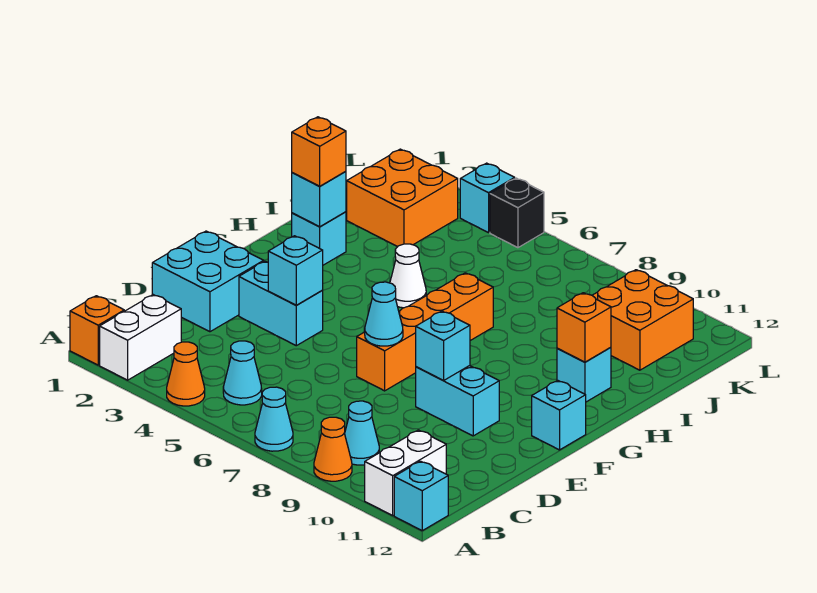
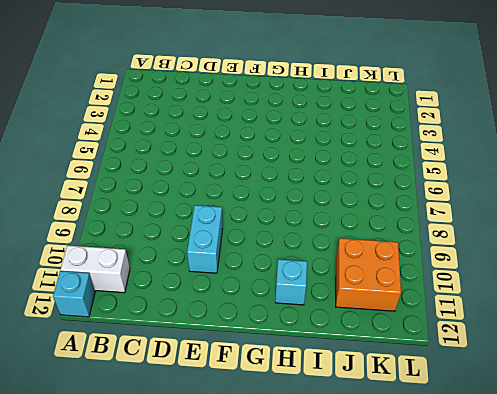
none -> orange 1x1 brick [70,296,124,365]
none -> white 1x2 brick [100,295,181,380]
none -> orange 1x1 cone [167,342,205,406]

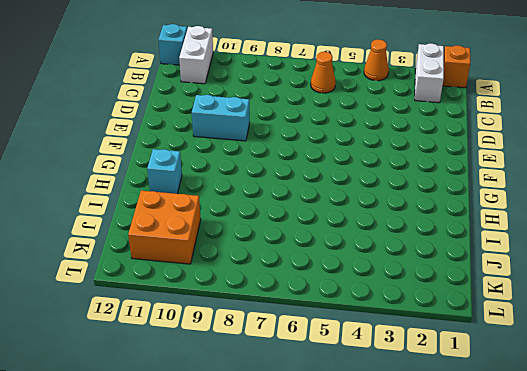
orange 1x1 cone [311,52,336,93] -> orange 1x1 cone moved to [314,417,352,481]
none -> cyan 1x1 cone [255,387,293,451]
none -> cyan 1x1 cone [223,341,262,405]
none -> cyan 1x1 cone [345,401,379,465]

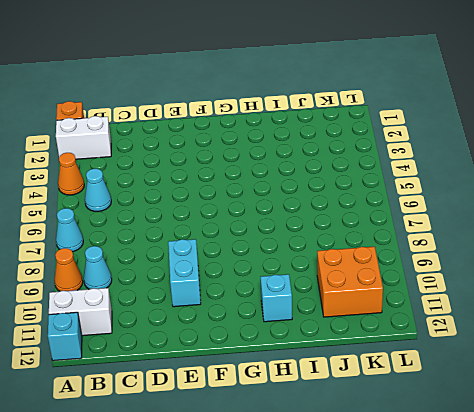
none -> cyan 2x2 brick [152,231,264,332]
none -> cyan 1x2 brick [239,261,323,346]
none -> orange 1x4 brick [357,273,493,391]

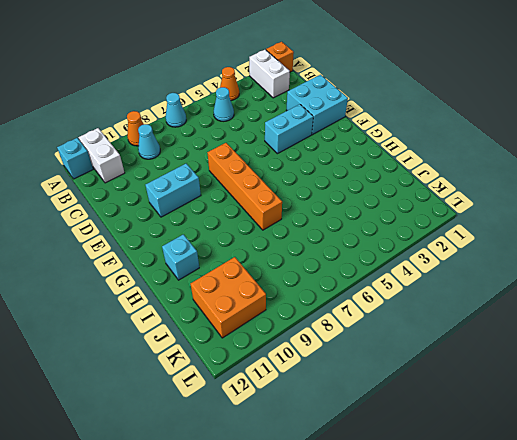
none -> cyan 1x1 brick [532,380,586,450]
none -> cyan 1x1 brick [292,212,346,265]
none -> white 1x1 cone [390,244,426,308]

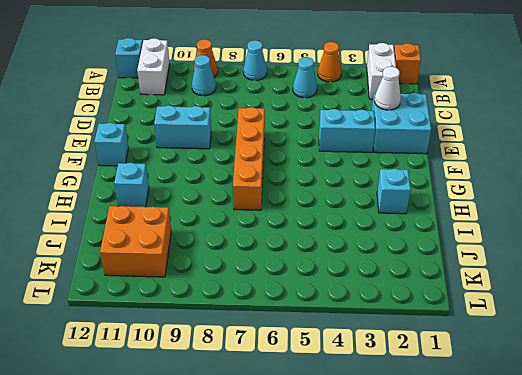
white 1x1 cone [374,67,401,110] -> white 1x1 cone moved to [390,244,426,308]
none -> orange 2x2 brick [347,149,458,247]
none -> cyan 1x1 brick [460,163,515,233]
none -> black 1x1 brick [490,178,544,248]

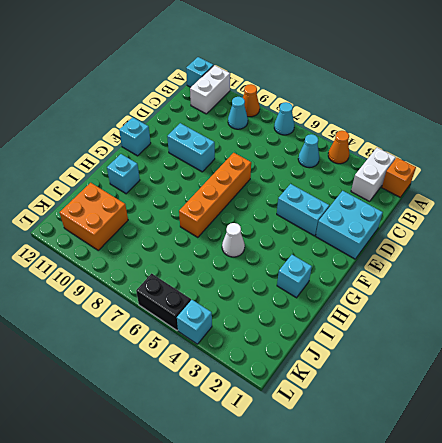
black 1x2 brick [136,273,191,330] -> black 1x1 brick [490,178,544,248]
none -> orange 2x2 brick [347,149,458,247]
none -> cyan 1x1 brick [268,236,323,305]
none -> cyan 1x1 cone [365,282,403,346]

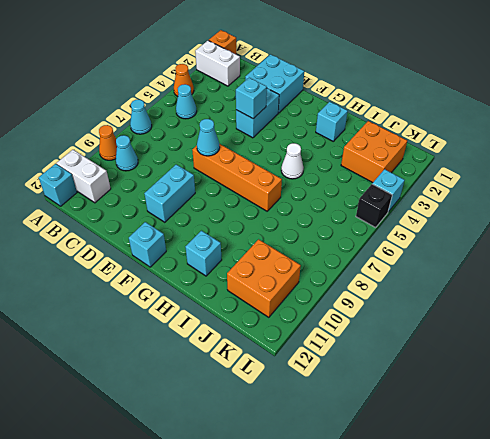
none -> cyan 1x1 brick [416,311,470,381]
none -> cyan 1x1 brick [292,171,346,227]
none -> orange 1x1 brick [557,293,611,362]

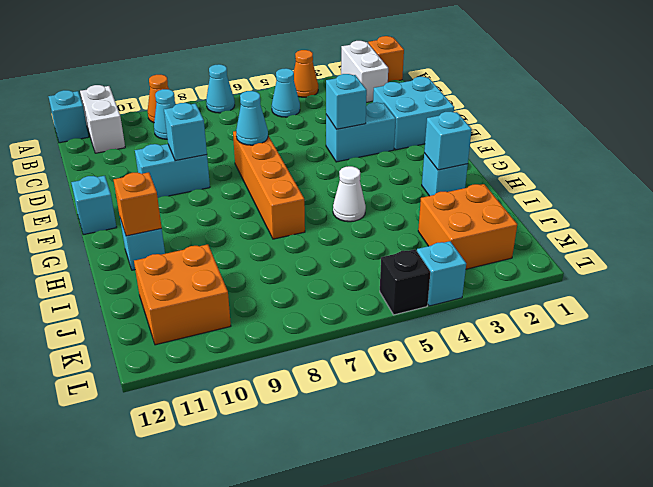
none -> orange 1x1 brick [292,117,346,186]

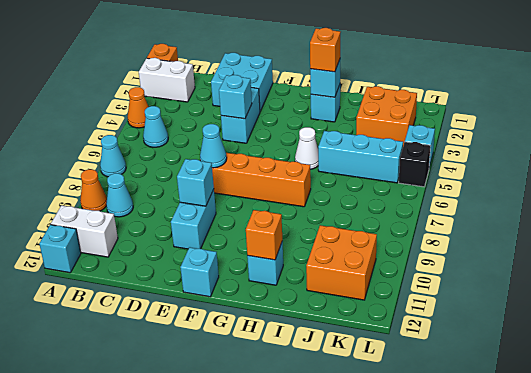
cyan 1x3 brick [318,131,403,183] -> none

